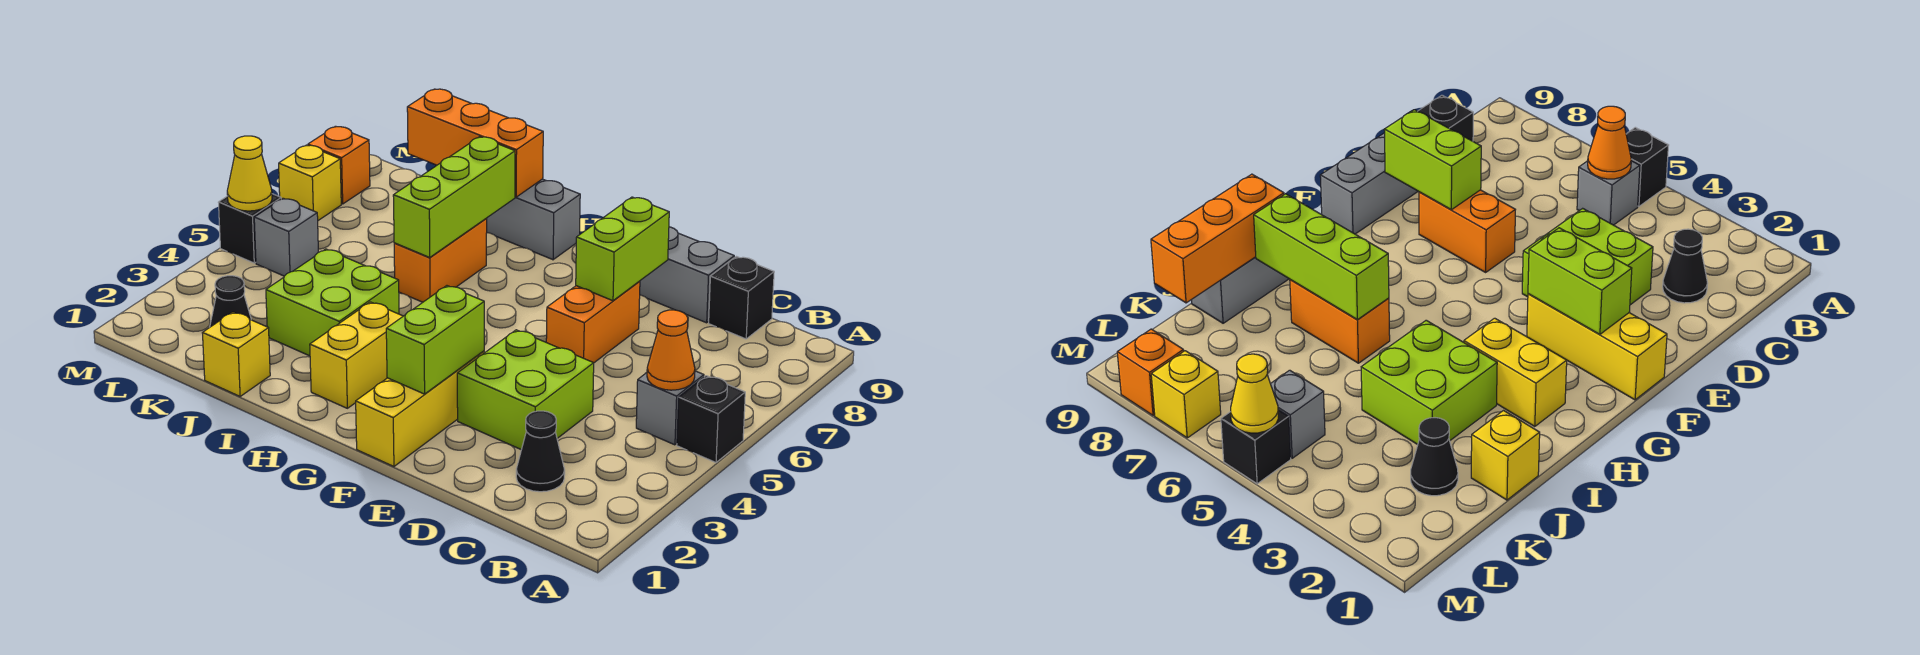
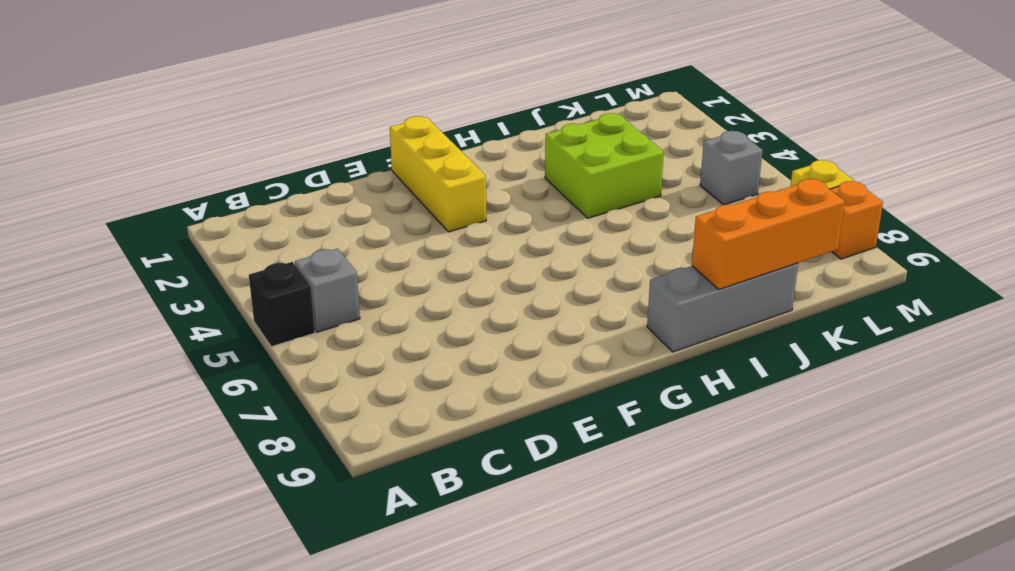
none -> black 1x1 cone [516,411,565,492]
none -> black 1x1 brick [709,257,774,339]
none -> lime 2x2 brick [457,330,594,450]

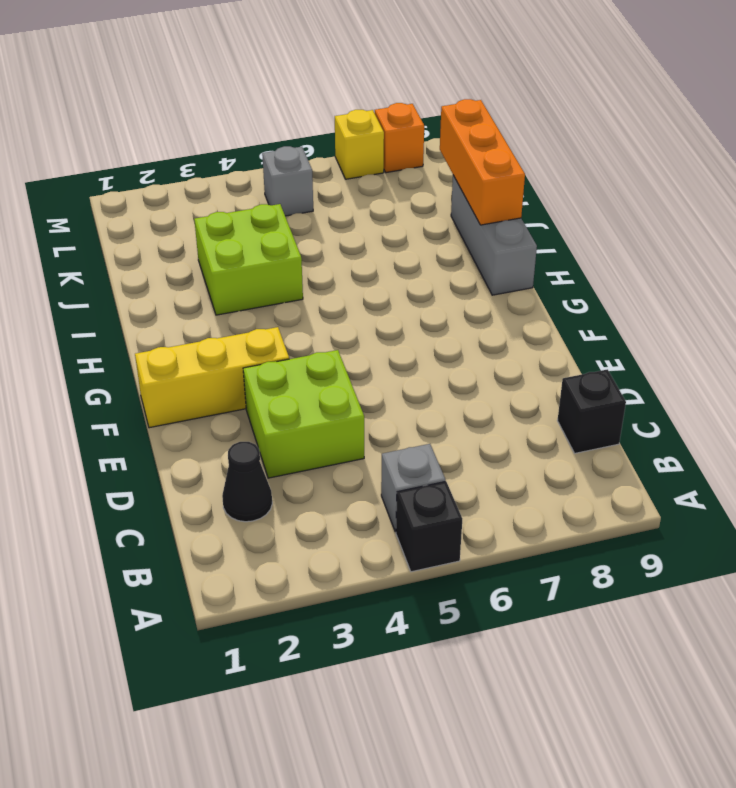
none -> grey 1x3 brick [640,227,734,323]
none -> orange 1x2 brick [546,281,640,363]
none -> yellow 1x2 brick [310,302,403,408]

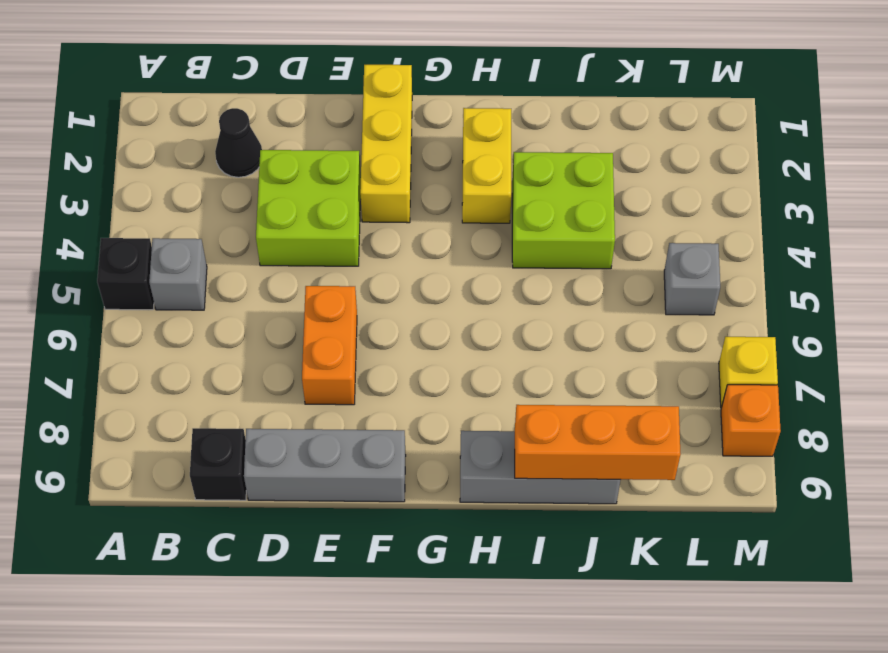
none -> orange 1x2 brick [394,219,487,302]
none -> yellow 1x1 brick [203,312,270,396]
none -> black 1x1 cone [210,276,251,327]

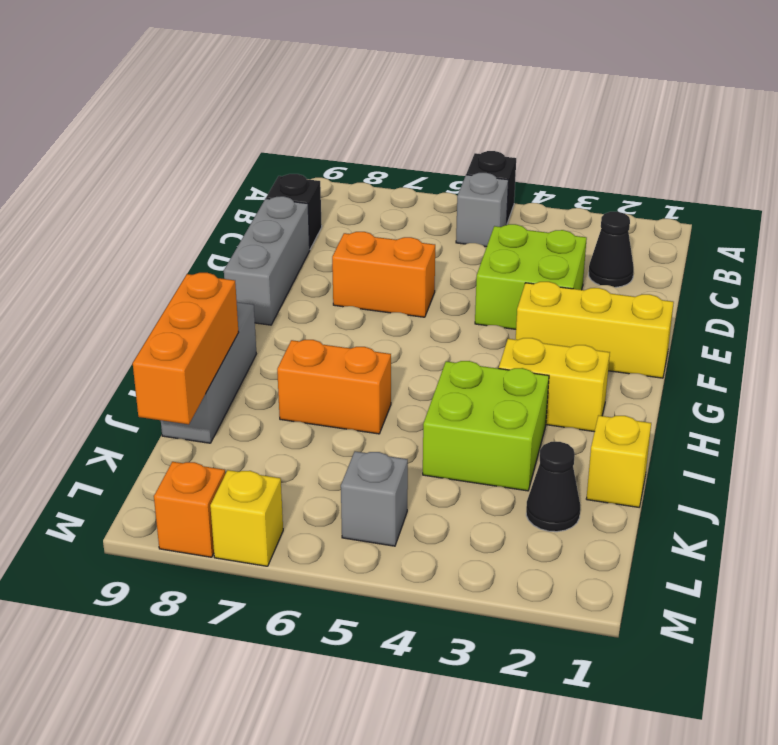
none -> black 1x1 brick [218,194,281,263]
none -> orange 1x1 cone [647,310,695,390]
none -> lime 1x2 brick [576,197,669,301]

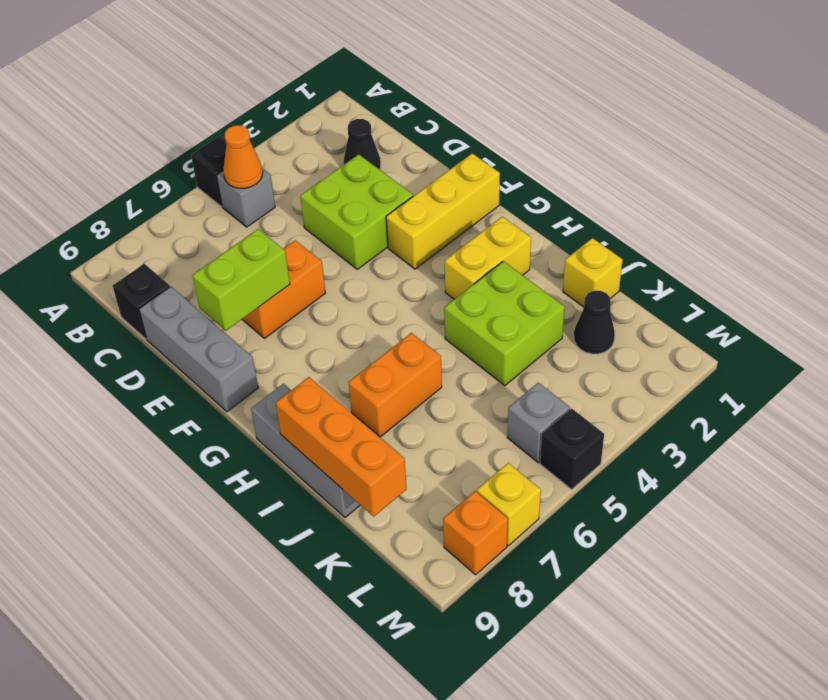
none -> lime 1x2 brick [386,286,484,394]
none -> lime 1x3 brick [393,137,515,257]
none -> yellow 1x1 cone [227,136,272,211]

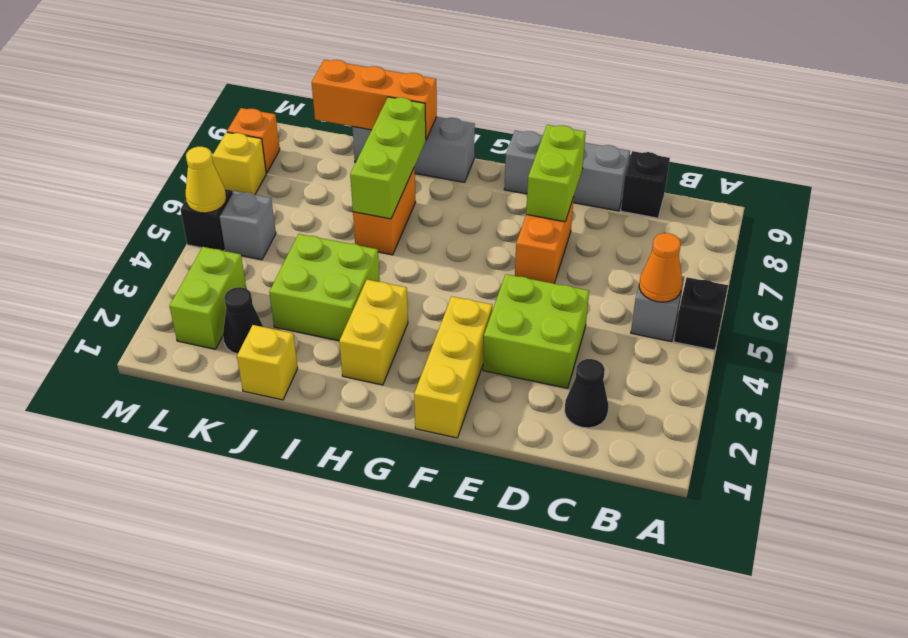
lime 1x2 brick [170,247,246,349] -> lime 1x2 brick moved to [386,286,484,394]

